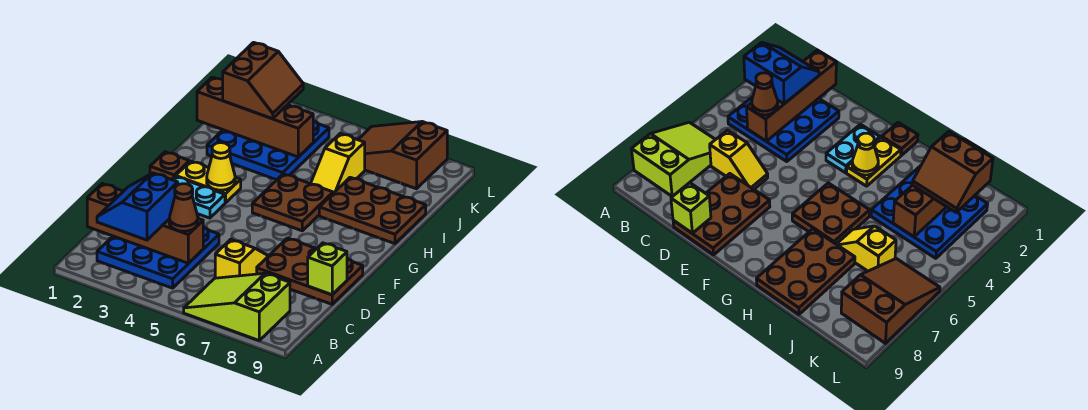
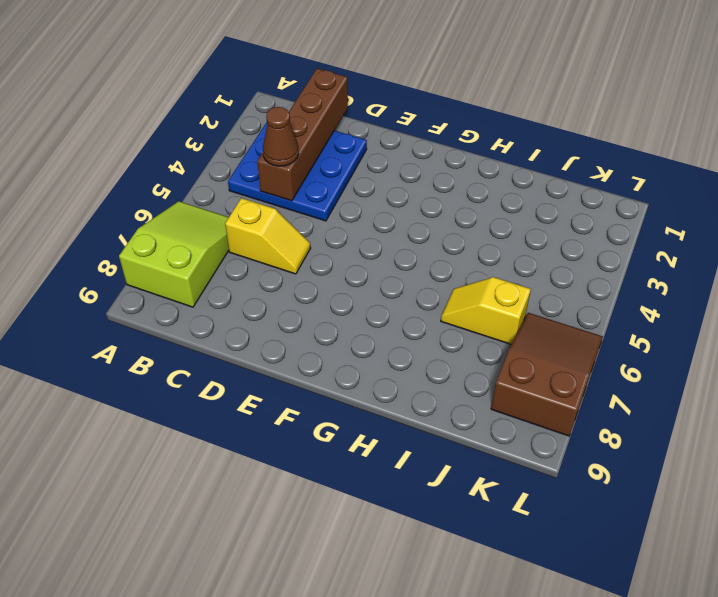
none -> brown 2x3 plate [257,238,363,304]
none -> cyan 1x2 plate [172,176,225,218]
none -> brown 1x1 plate [150,152,189,180]

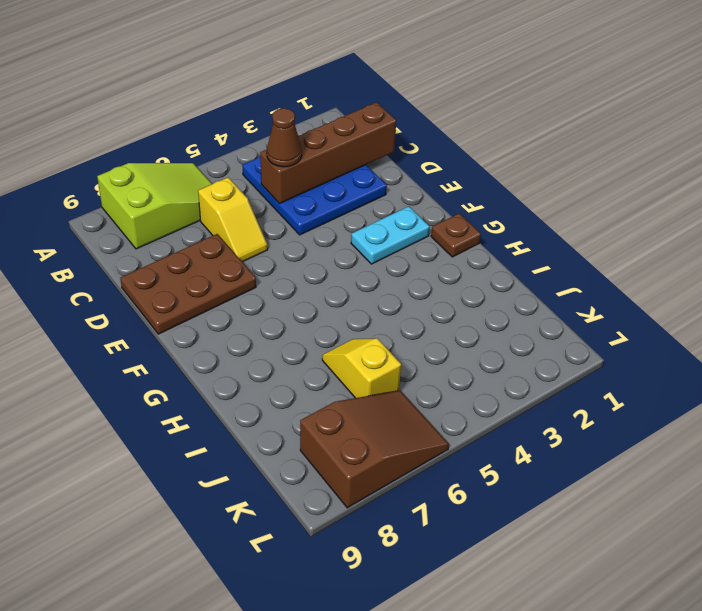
none -> yellow 1x2 plate [176,161,241,203]
none -> brown 2x2 plate [252,174,333,231]
none -> brown 2x3 plate [319,177,426,244]

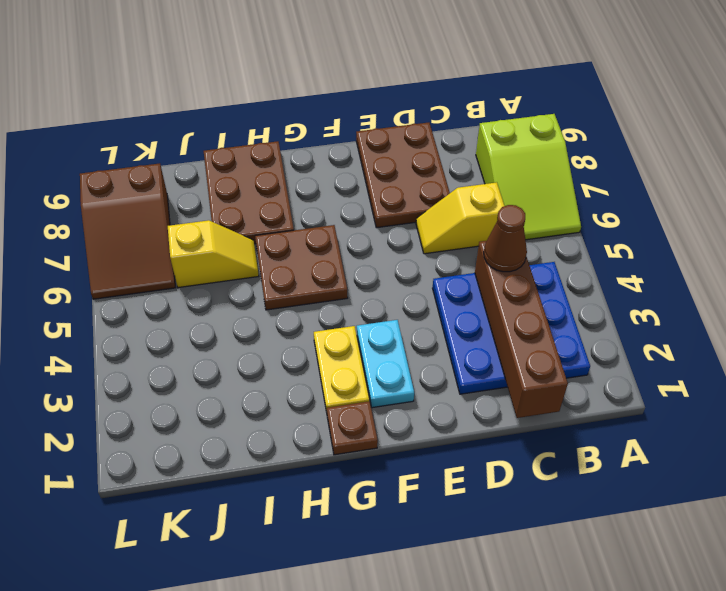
none -> blue 3x3 plate [207,121,329,180]
none -> lime 1x1 brick [308,243,347,295]
none -> yellow 1x1 cone [207,143,235,190]

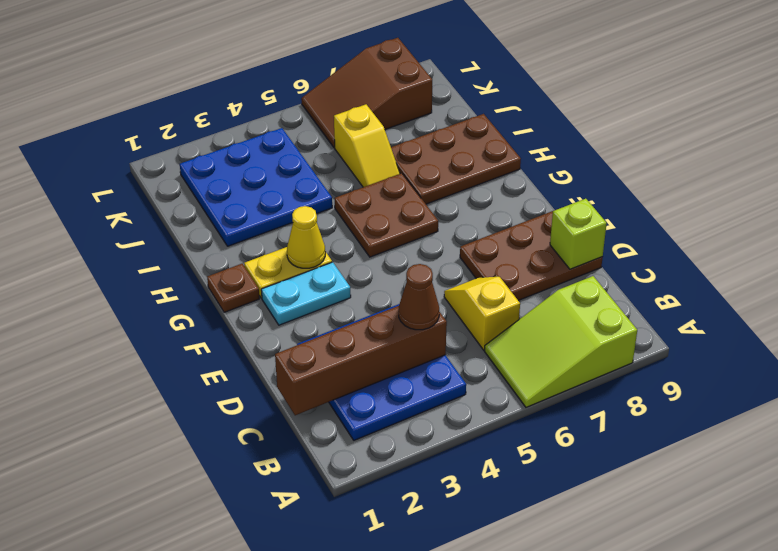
none -> brown 1x4 brick [197,77,313,157]
none -> blue 2x2 slope [97,173,178,240]
none -> brown 2x2 slope [223,42,303,119]

